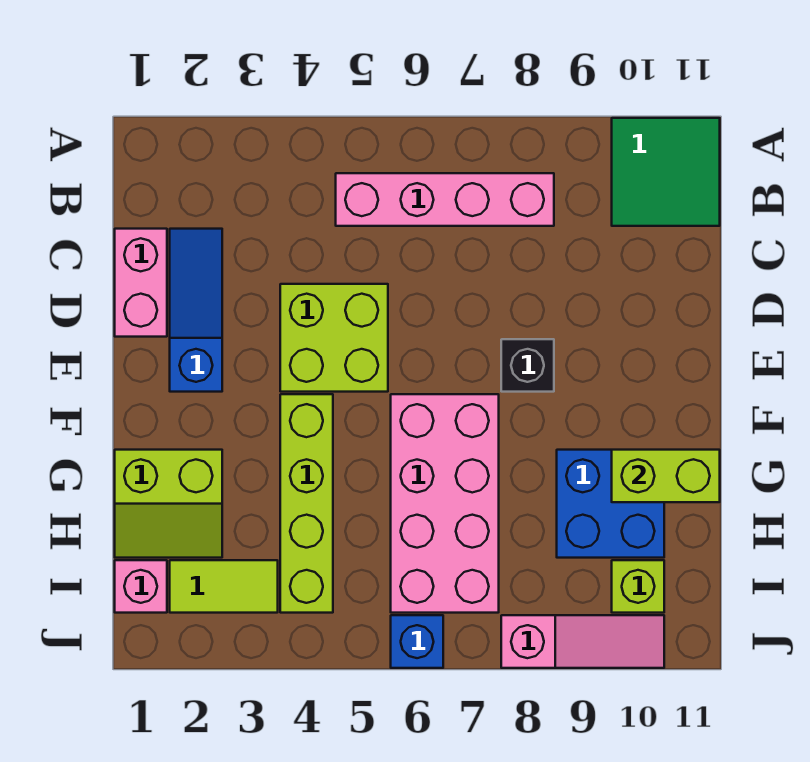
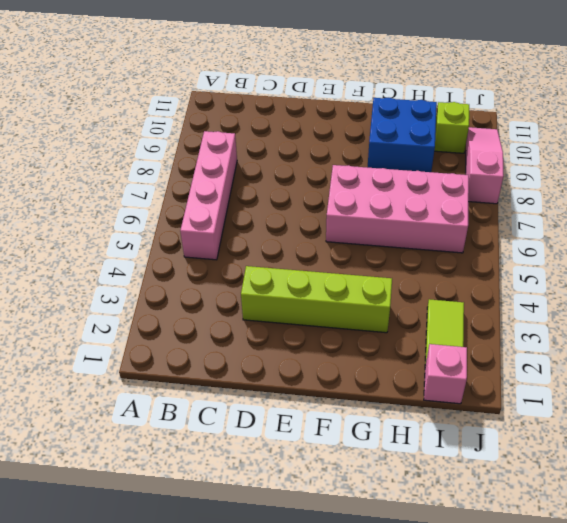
lime 1x4 brick [241,266,392,333] -> lime 1x4 brick moved to [280,394,333,613]
none -> green 2x2 tile [612,118,720,226]
none -> pink 1x2 brick [115,229,167,337]
none -> blue 1x3 slope [170,229,222,392]

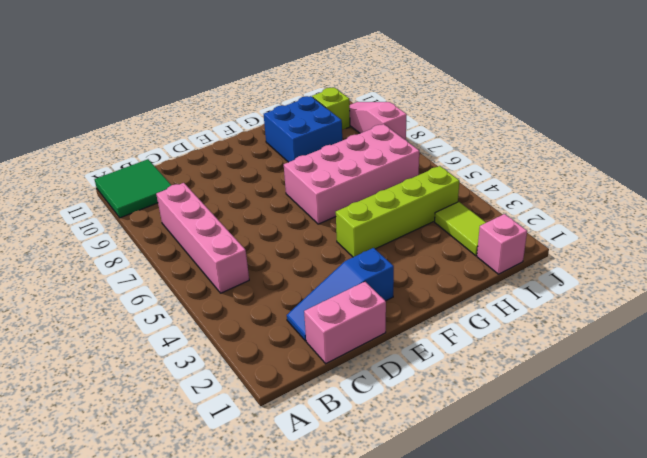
none -> lime 2x2 brick [280,284,388,392]
none -> black 1x1 brick [501,339,554,392]
none -> lime 2x2 slope [115,450,222,558]

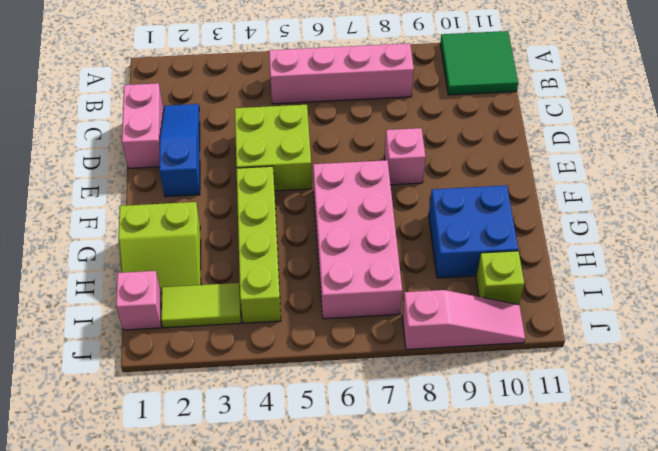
pink 1x1 brick [384,128,425,185] -> black 1x1 brick [501,339,554,392]
none -> blue 1x1 brick [391,615,443,668]
none -> lime 1x2 brick [612,450,720,502]

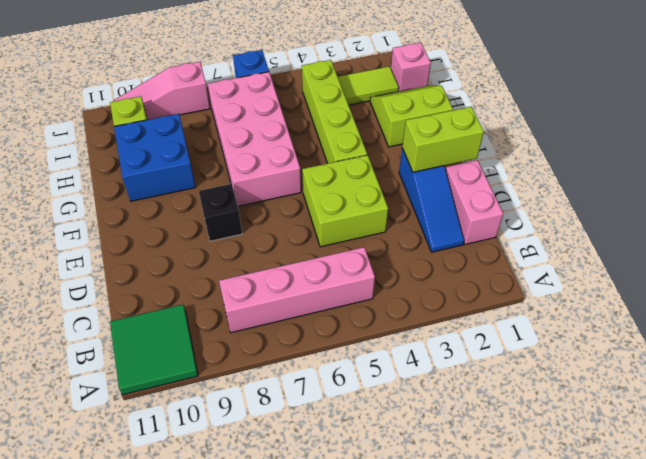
lime 1x2 brick [402,107,484,172] -> lime 1x2 brick moved to [612,450,720,502]

